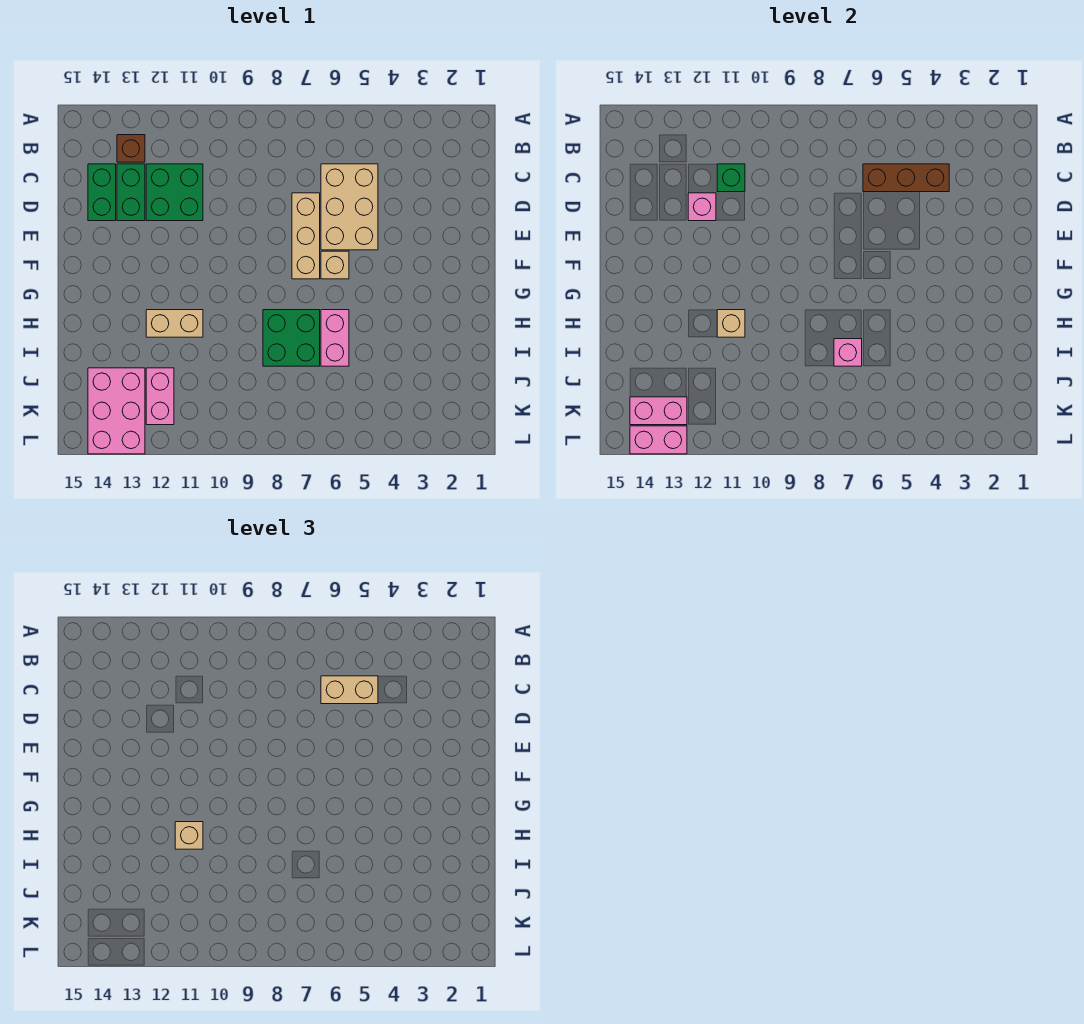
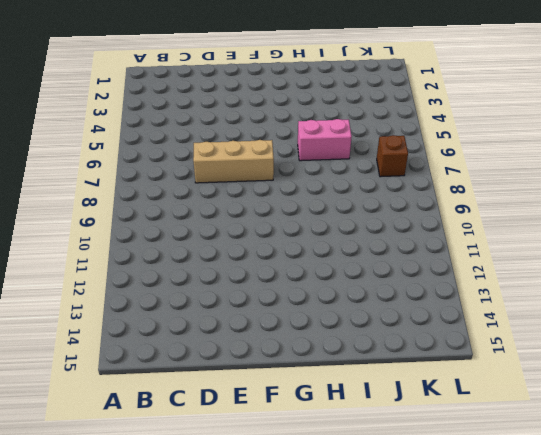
brown 1x1 brick [377,135,408,177] -> brown 1x1 brick moved to [117,135,145,162]
none -> tan 2x3 brick [321,164,378,250]
none -> green 2x2 brick [146,164,203,221]
none -> green 1x2 brick [117,164,145,221]

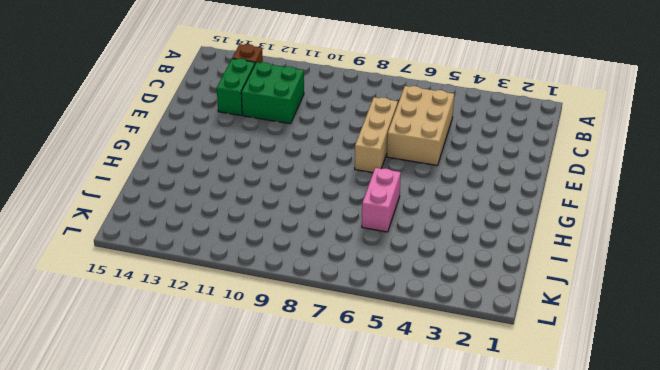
none -> green 1x2 brick [88,164,116,221]
none -> tan 1x1 brick [321,251,349,279]
none -> green 2x2 brick [263,310,320,366]

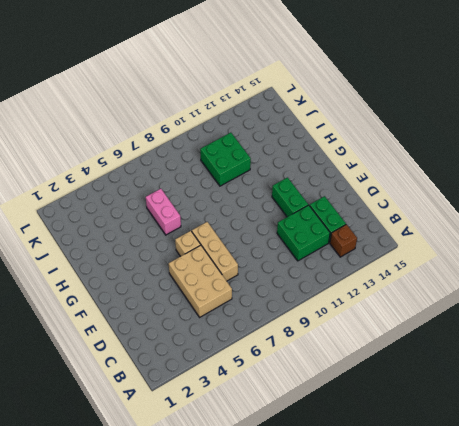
green 1x2 brick [272,178,308,217] -> green 1x2 brick moved to [88,164,116,221]
green 2x2 brick [200,133,251,186] -> green 2x2 brick moved to [263,310,320,366]
none -> tan 1x2 brick [146,310,203,337]
none -> pink 1x2 brick [146,368,174,425]
none -> pink 2x3 brick [88,368,145,454]

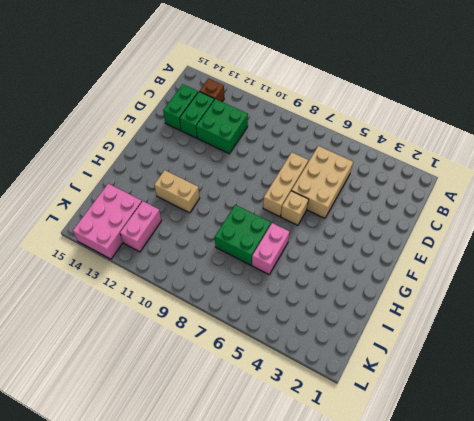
none -> brown 1x3 brick [863,164,949,192]
none -> green 1x1 brick [717,164,745,192]
none -> pink 1x1 brick [688,193,716,221]

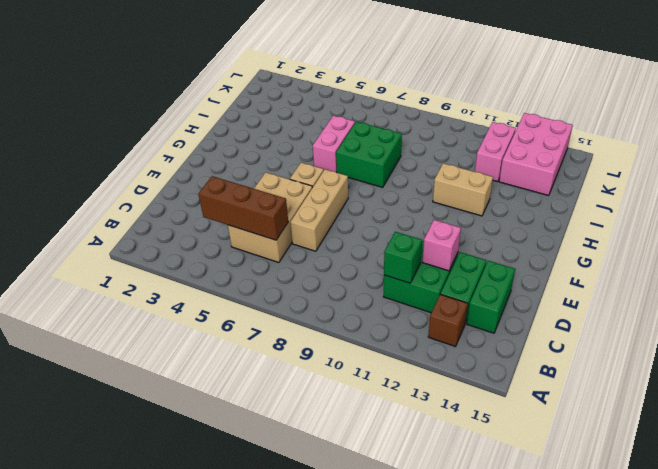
none -> tan 1x1 brick [717,310,745,337]
none -> pink 1x1 brick [834,339,862,366]
none -> pink 1x2 brick [630,397,687,425]

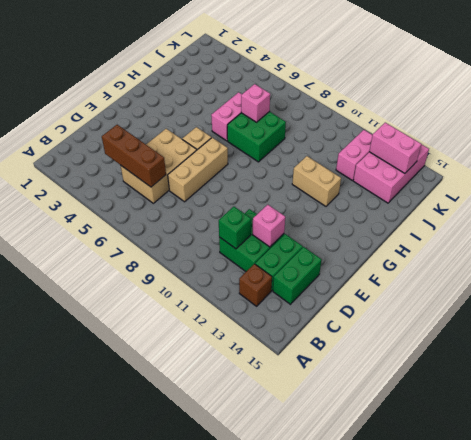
none -> tan 1x1 brick [717,310,745,337]
none -> pink 1x2 brick [630,426,687,454]
none -> tan 1x2 brick [321,676,378,704]

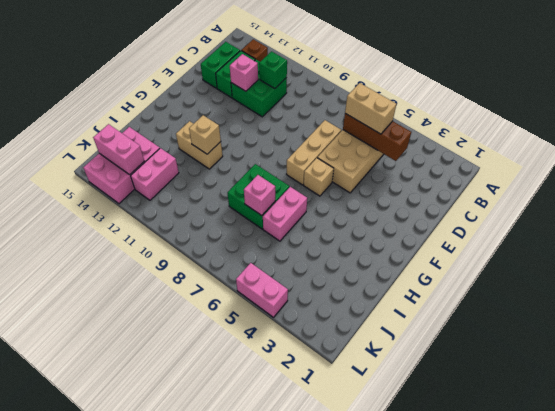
pink 1x2 brick [236,263,288,317] -> pink 1x2 brick moved to [630,426,687,454]
none -> tan 1x1 brick [175,822,203,849]

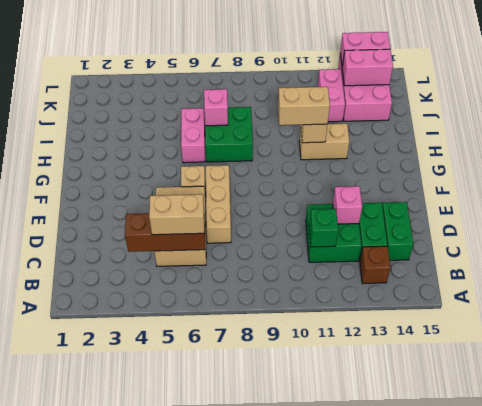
tan 1x2 brick [278,87,330,125] -> tan 1x1 brick [175,822,203,849]

